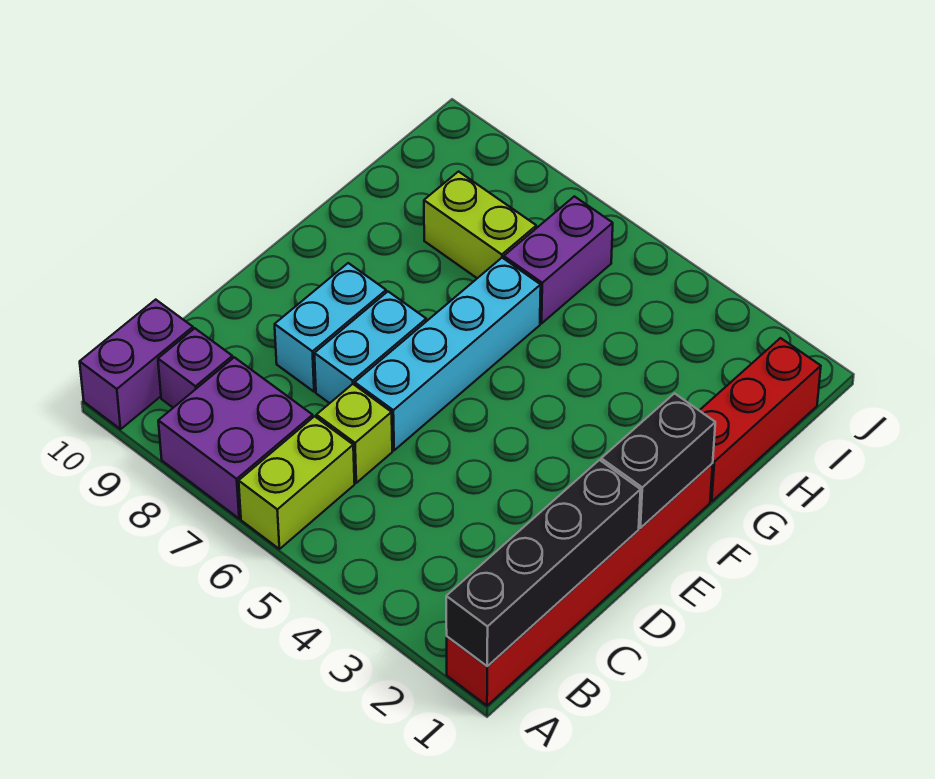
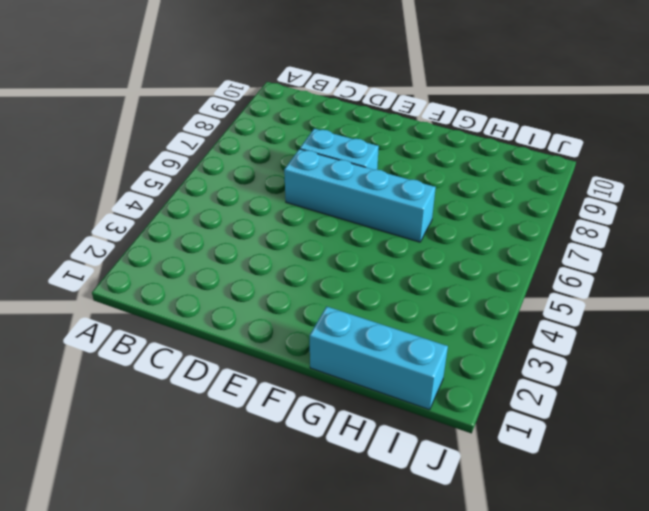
cyan 1x3 brick [310,306,448,410] -> red 1x3 brick [699,338,821,501]
none -> red 1x6 brick [447,463,713,706]
none -> lime 1x2 brick [239,416,355,549]
none -> purple 2x2 brick [158,357,313,519]

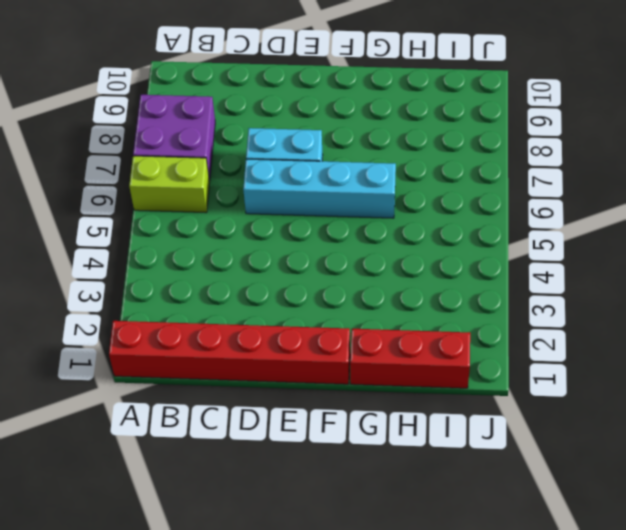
none -> purple 1x2 brick [80,300,193,429]
none -> purple 1x1 brick [158,328,233,408]
none -> lime 1x1 brick [316,384,392,483]

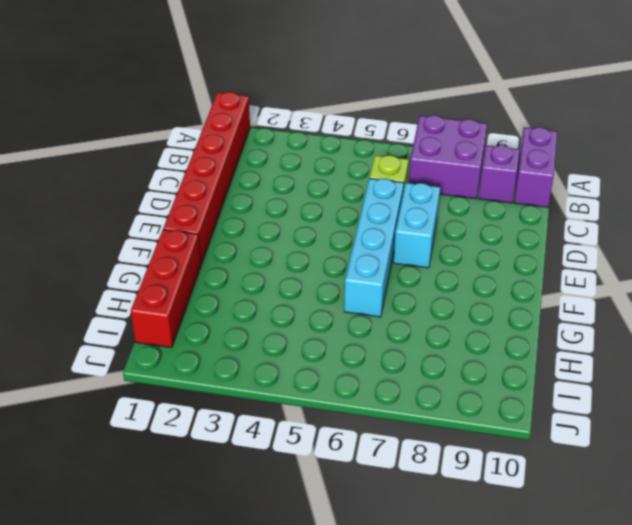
none -> lime 1x2 brick [239,416,355,549]
none -> cyan 1x2 brick [275,263,386,392]
none -> purple 1x2 brick [504,196,613,323]

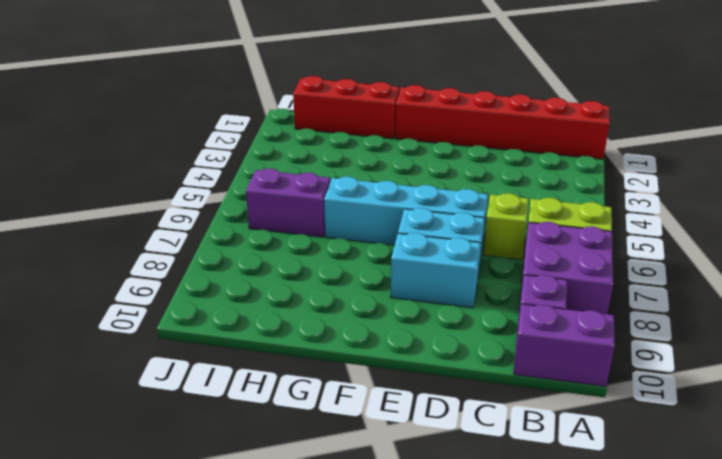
none -> lime 1x2 brick [424,172,536,278]
none -> black 1x4 brick [446,460,641,666]
none -> black 1x2 brick [601,393,715,528]

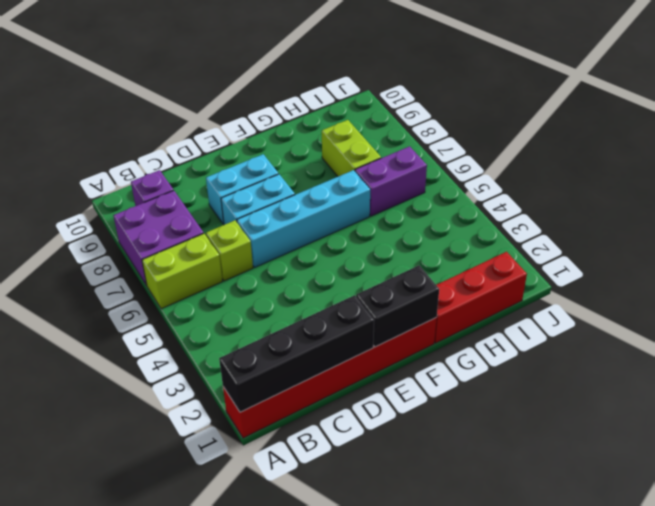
none -> purple 1x2 brick [80,300,193,429]

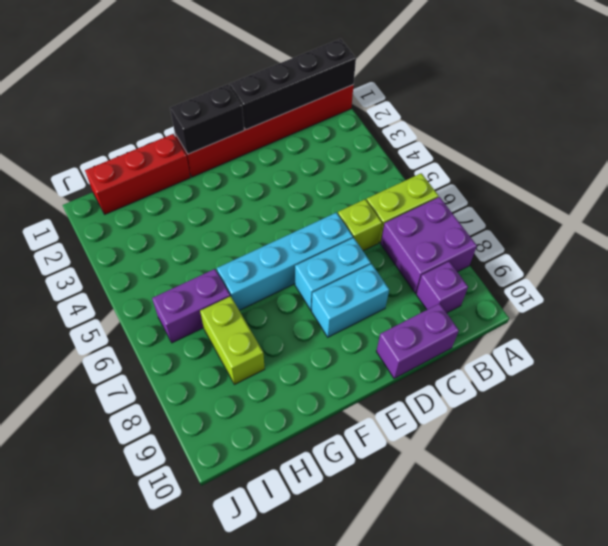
purple 1x2 brick [376,303,459,379] -> purple 1x2 brick moved to [80,300,193,429]

